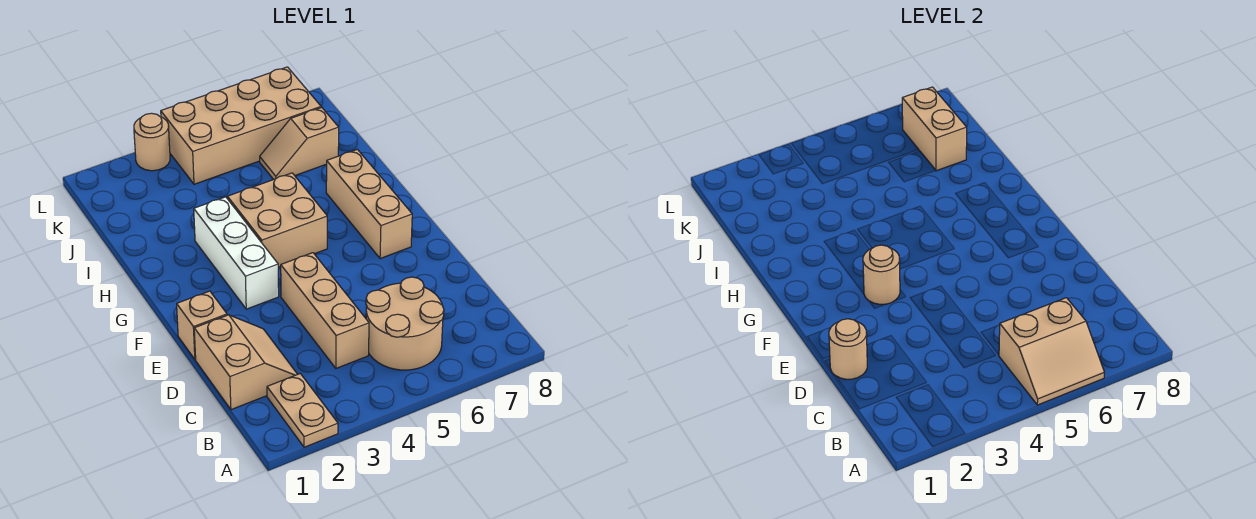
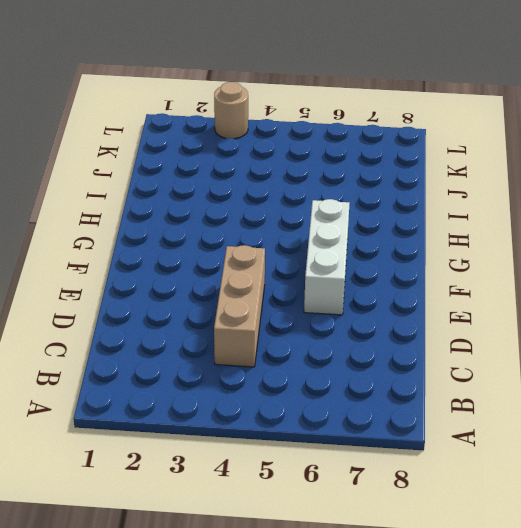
white 1x3 brick [304,199,350,315] -> white 1x3 brick moved to [194,197,279,309]
none -> tan 1x2 plate [267,374,338,447]
none -> tan 2x2 round brick [366,277,444,370]
none -> tan 2x2 slope [194,315,297,410]

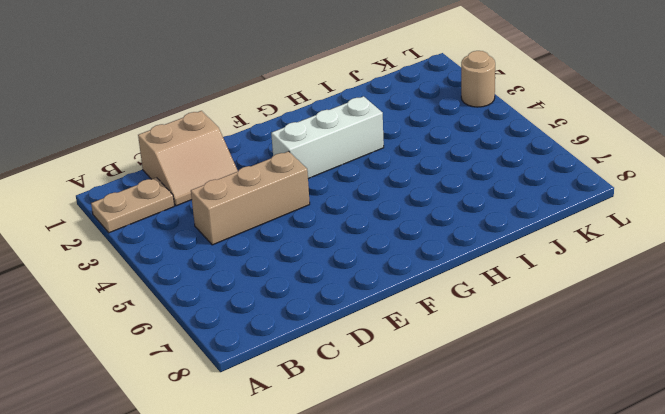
none -> tan 2x2 round brick [366,277,444,370]
none -> tan 1x1 brick [177,291,227,359]
none -> tan 1x3 brick [326,149,412,259]

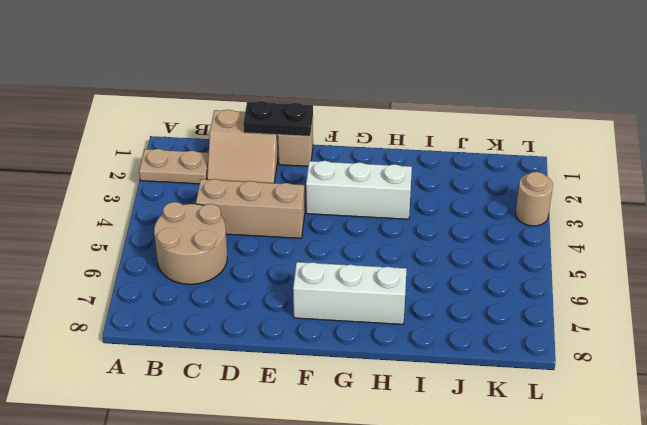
black 1x2 plate [243,101,313,136] -> tan 1x1 round brick [829,319,867,379]
white 1x3 brick [293,262,407,324] -> tan 1x3 brick [326,149,412,259]
none -> tan 2x2 brick [227,173,327,267]
none -> tan 1x2 slope [260,108,339,179]
none -> tan 2x4 brick [161,67,321,184]

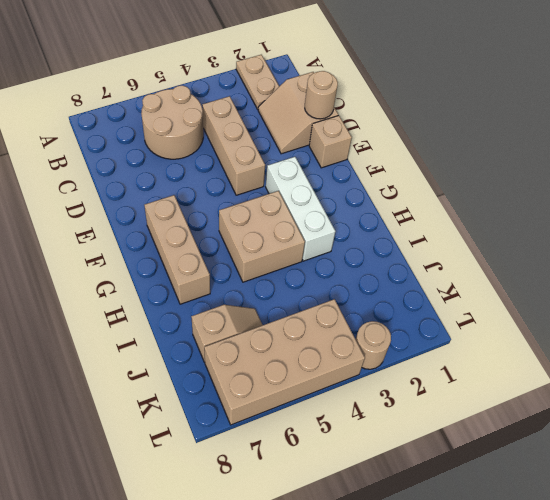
none -> tan 2x2 slope [999,298,1104,405]
none -> tan 1x1 round brick [863,245,900,304]
none -> tan 1x2 brick [902,87,967,171]

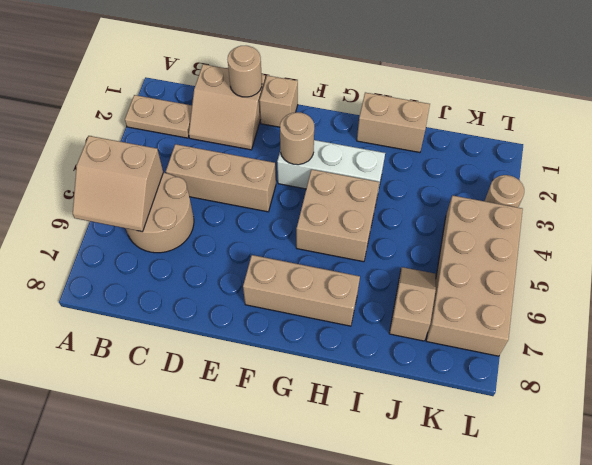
tan 2x2 slope [73,136,163,232] -> tan 2x2 slope turned to [999,298,1104,405]
tan 1x2 brick [357,93,430,152] -> tan 1x2 brick moved to [902,87,967,171]

